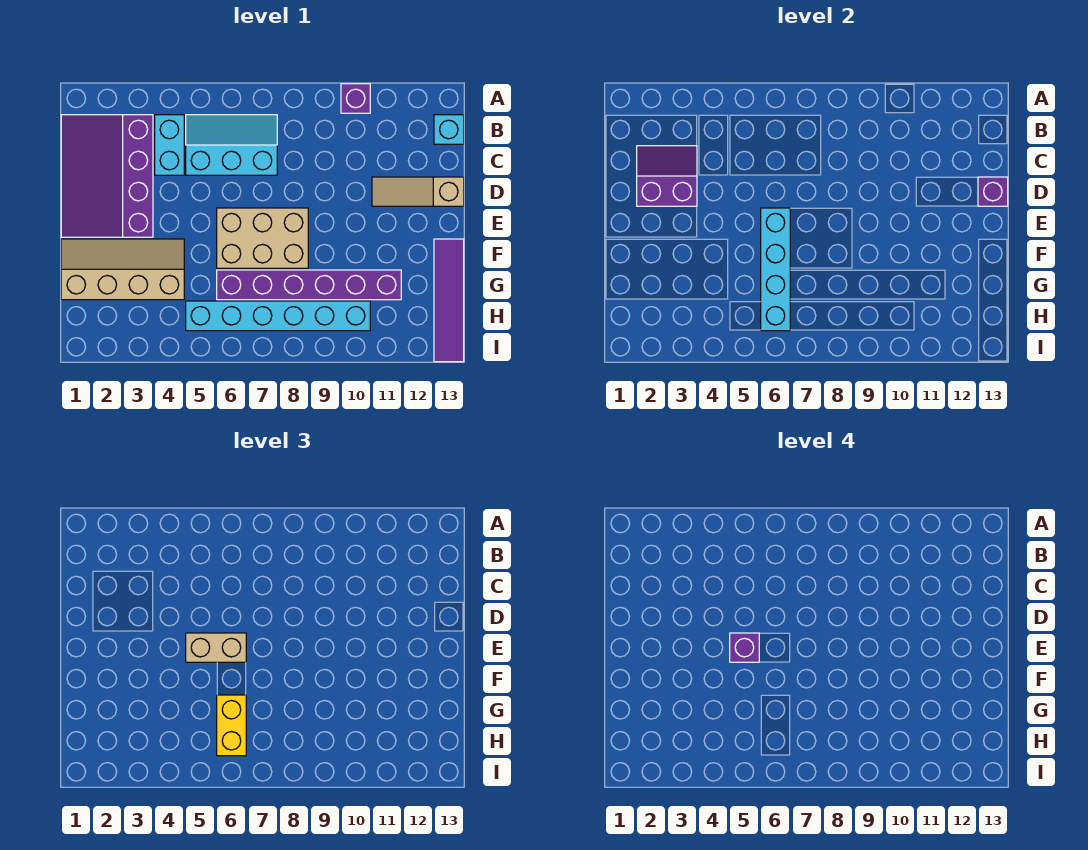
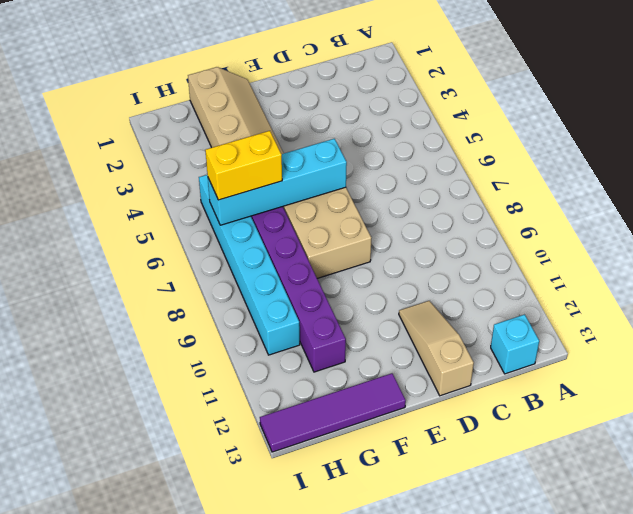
none -> purple 1x1 brick [341,84,370,113]
none -> purple 3x4 slope [61,115,153,237]
none -> cyan 1x2 brick [155,115,184,175]

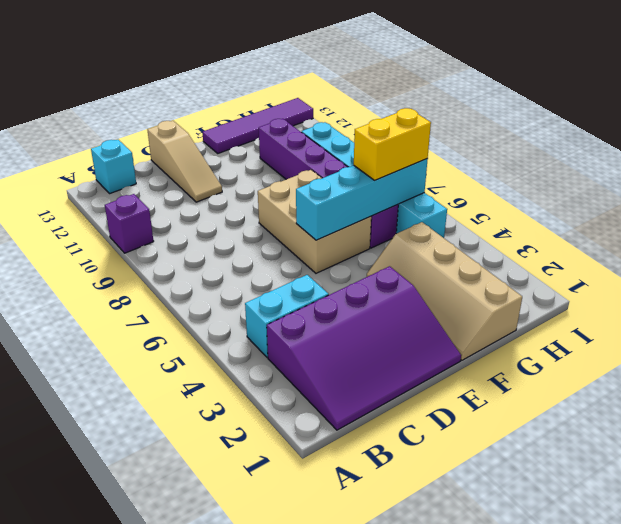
none -> cyan 2x3 slope [186,115,277,175]
none -> purple 2x2 slope [637,146,697,206]
none -> purple 1x1 brick [978,177,1008,206]

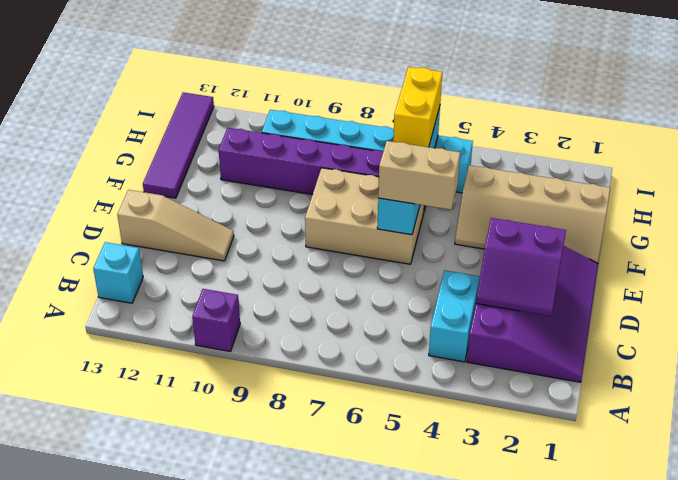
none -> cyan 2x3 slope [186,115,277,175]
none -> purple 1x1 brick [978,177,1008,206]
none -> purple 1x1 brick [730,633,759,662]

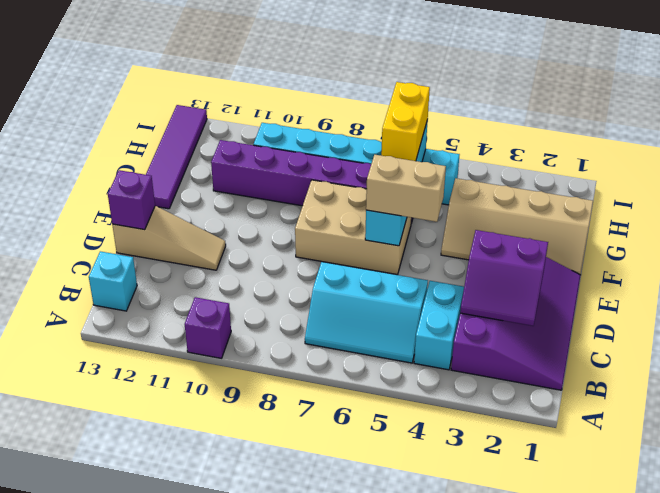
none -> purple 1x1 brick [730,633,759,662]

